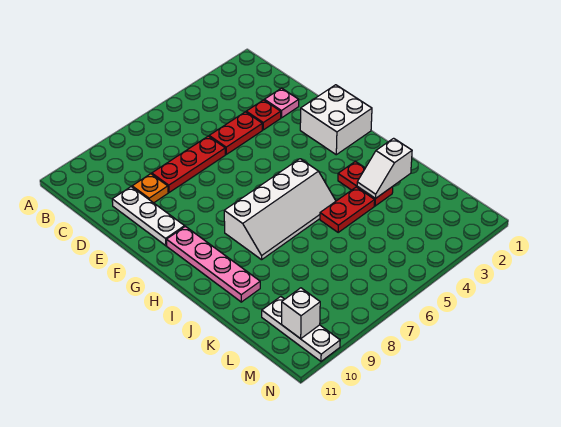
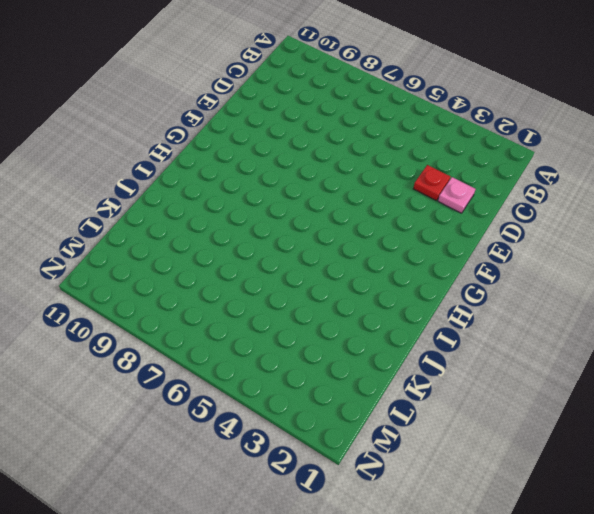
none -> red 1x2 plate [209,112,262,154]
none -> red 1x3 plate [152,136,225,192]
none -> orange 1x1 plate [132,174,168,203]

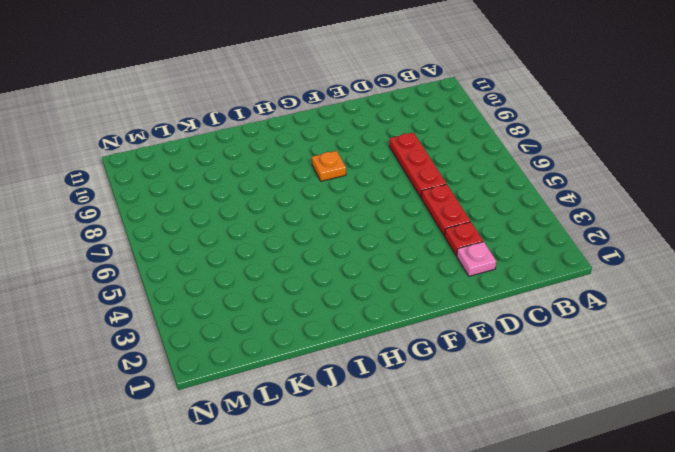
orange 1x1 plate [312,151,346,181] -> orange 1x1 plate moved to [132,174,168,203]
none -> white 1x3 plate [112,187,185,246]
none -> white 2x2 brick [300,85,372,155]
none -> pink 1x4 plate [166,226,260,302]

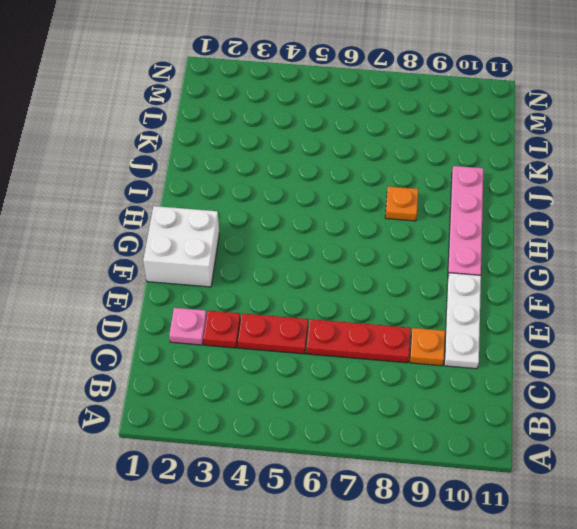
orange 1x1 plate [385,186,418,221] -> white 2x4 slope [224,159,336,260]
none -> red 1x2 plate [338,161,393,206]
none -> red 1x2 plate [320,187,375,232]
none -> white 1x3 plate [262,297,340,361]

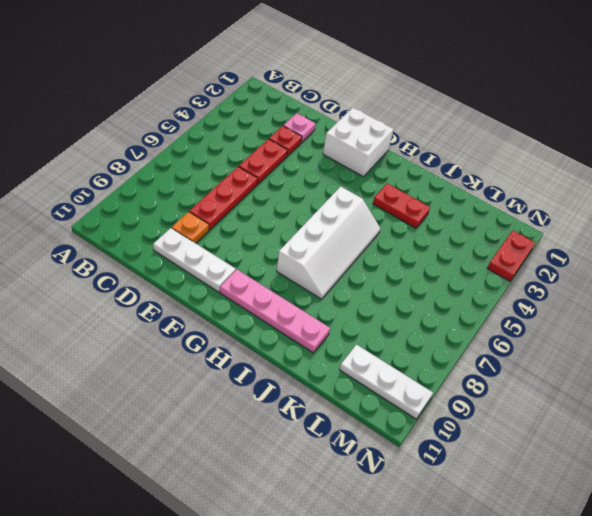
red 1x2 plate [487,231,535,281] -> red 1x2 plate moved to [320,187,375,232]
none -> white 1x2 slope [357,138,412,199]
none -> white 1x1 brick [282,288,320,339]

